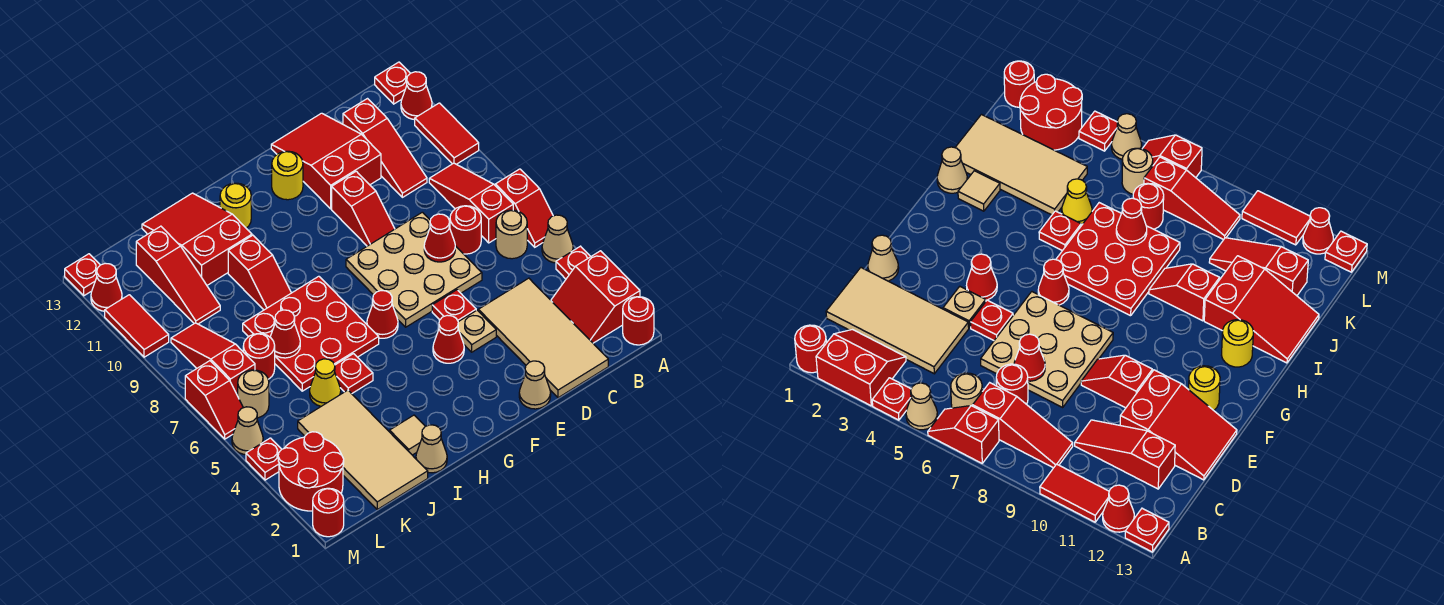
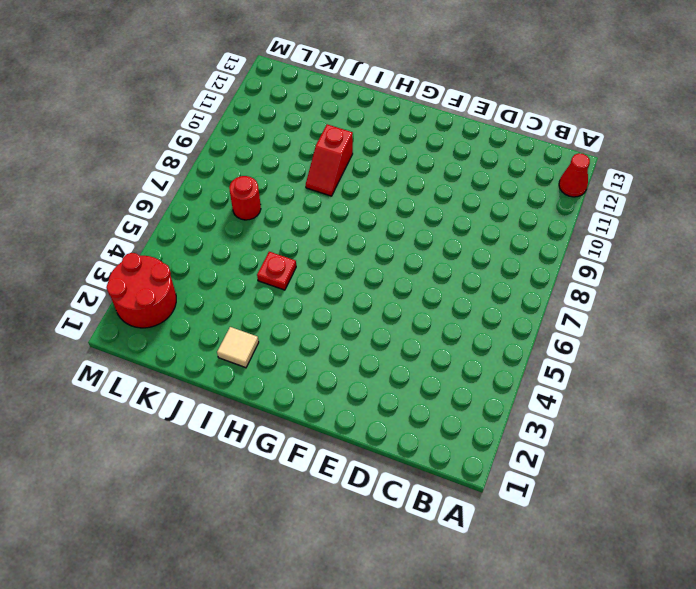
none -> red 1x1 round brick [623,297,654,345]
none -> red 2x2 slope [551,251,640,343]
none -> red 1x1 plate [556,246,591,279]
none -> tan 1x1 cone [542,215,573,263]

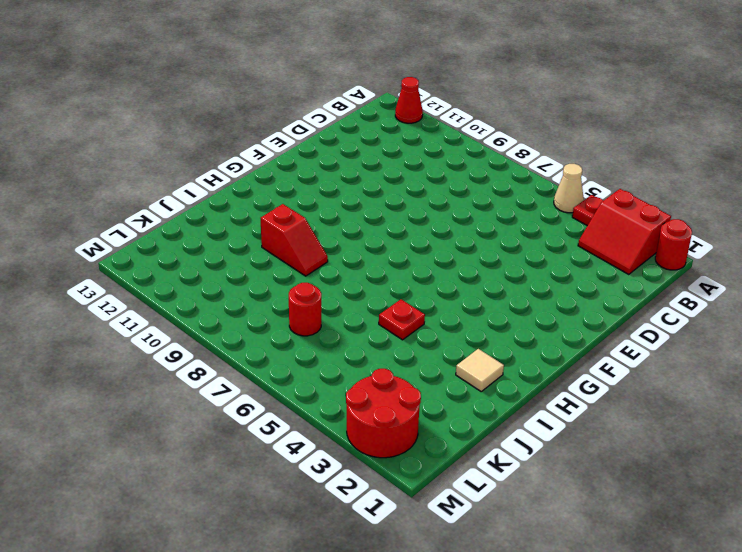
none -> red 1x2 slope [495,169,553,247]
none -> red 1x2 tile [415,103,479,164]
none -> red 1x1 plate [375,62,410,104]
none -> tan 1x1 round brick [496,210,527,259]

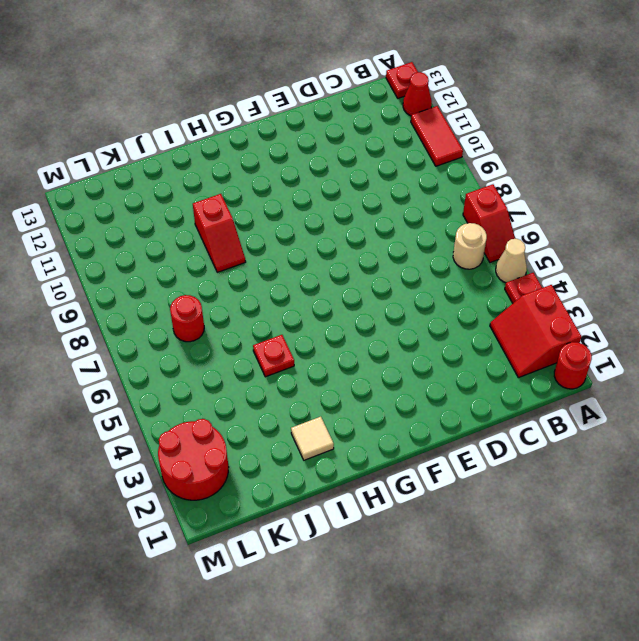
none -> red 1x3 slope [429,163,513,243]
none -> tan 2x4 tile [478,278,608,398]
none -> red 1x1 round brick [450,206,481,254]
none -> red 1x3 slope [343,99,427,197]

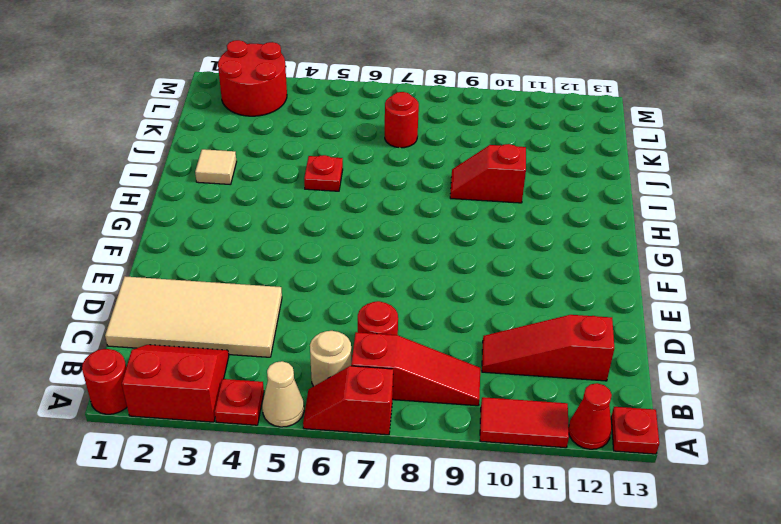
none -> tan 3x3 plate [346,212,482,327]
none -> red 2x3 slope [271,113,381,209]
none -> tan 1x1 cone [519,361,551,409]
none -> tan 1x1 plate [458,310,496,352]

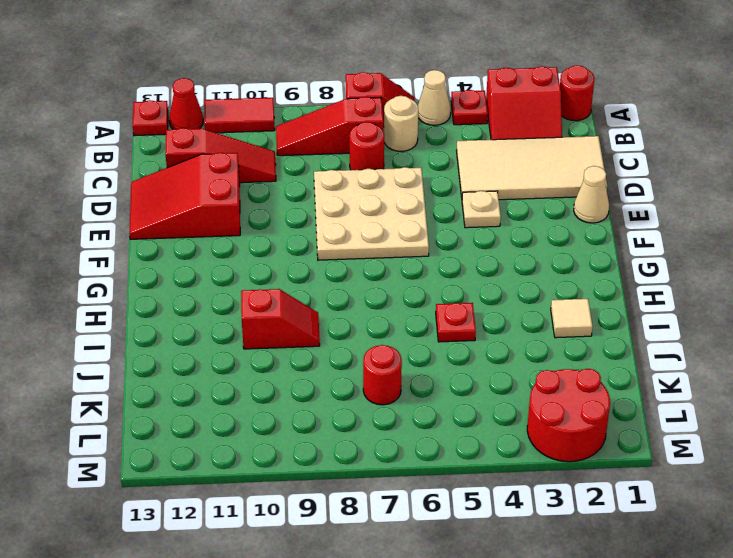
none -> red 1x1 plate [432,290,476,322]
none -> red 1x2 slope [332,171,395,246]
none -> red 1x1 cone [433,315,464,363]
none -> yellow 1x1 round brick [272,151,303,200]

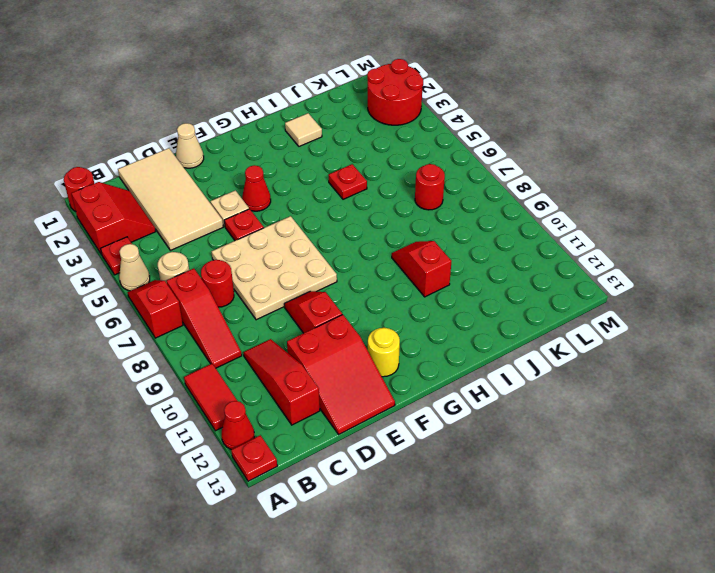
none -> red 1x1 cone [367,291,398,338]
none -> red 3x3 plate [243,276,379,391]
none -> yellow 1x1 round brick [220,183,251,228]
none -> tan 1x1 cone [416,425,447,473]

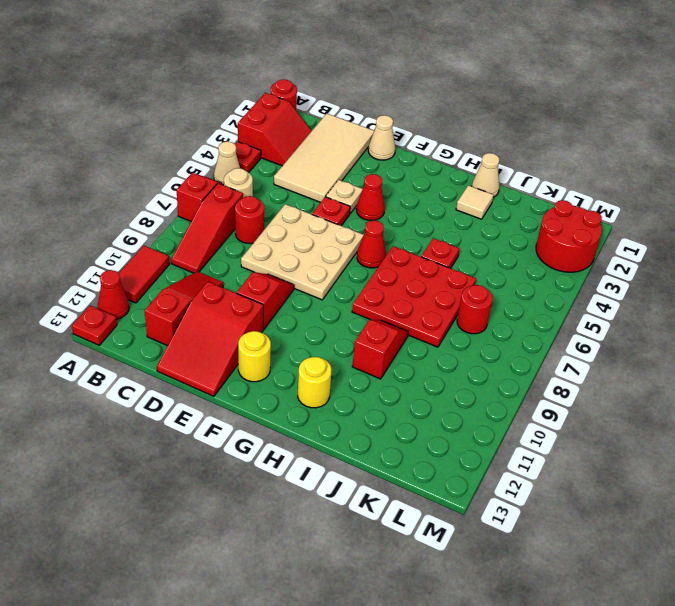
none -> red 2x3 slope [142,193,252,285]
none -> tan 2x4 tile [298,390,428,509]
none -> yellow 1x1 cone [310,359,341,406]
none -> red 1x3 slope [136,226,220,324]

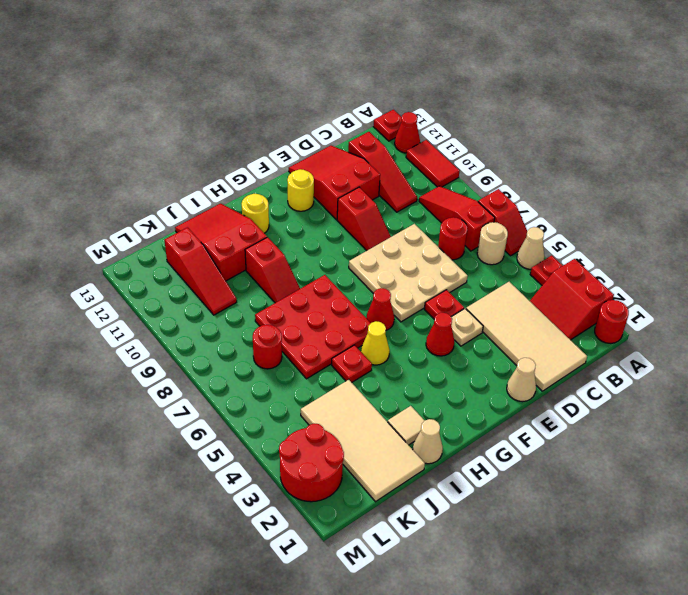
yellow 1x1 cone [361,321,390,365] -> yellow 1x1 cone moved to [310,359,341,406]
none -> tan 1x1 round brick [238,370,269,418]
none -> red 1x3 slope [171,323,255,396]
none -> red 1x1 round brick [313,488,344,537]
none -> red 1x1 plate [246,438,282,480]

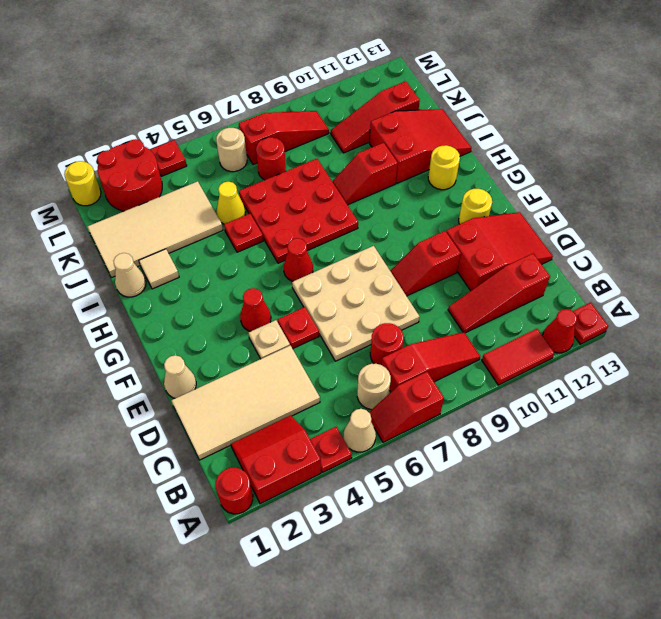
yellow 1x1 round brick [64,161,101,206] -> red 1x1 round brick [313,488,344,537]
none -> tan 1x1 cone [232,407,263,455]
none -> red 1x2 slope [185,361,243,439]
none -> red 1x2 tile [105,295,169,357]
none -> red 1x1 cone [91,263,122,311]

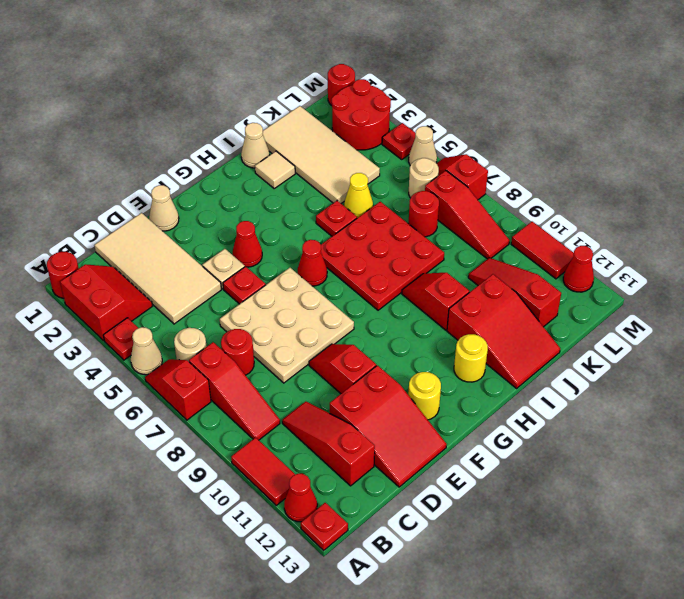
none -> red 1x1 plate [65,254,100,296]
none -> red 1x1 cone [424,214,455,262]
none -> red 1x1 cone [270,310,300,358]

